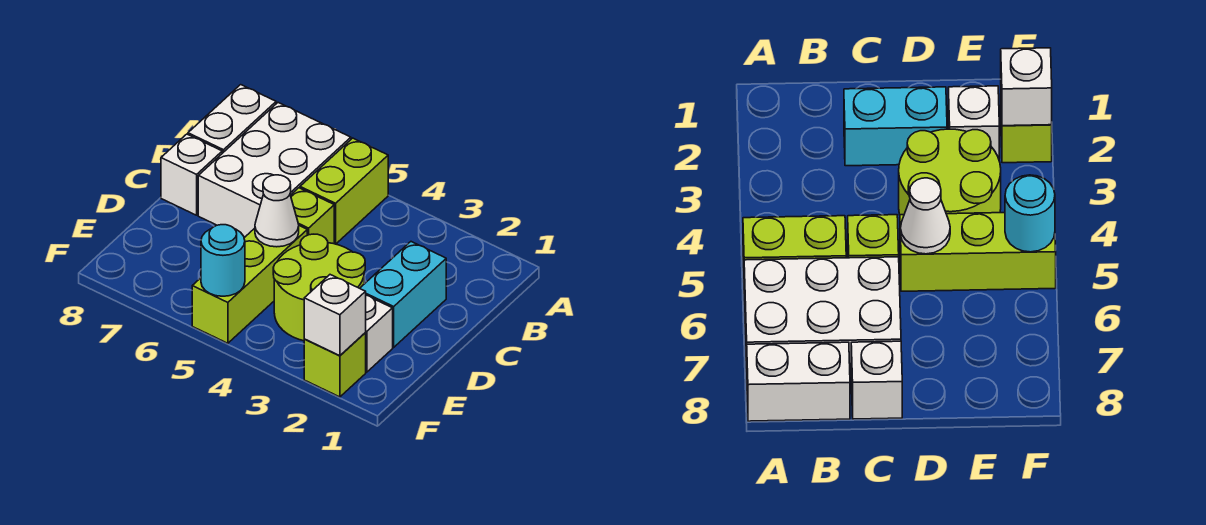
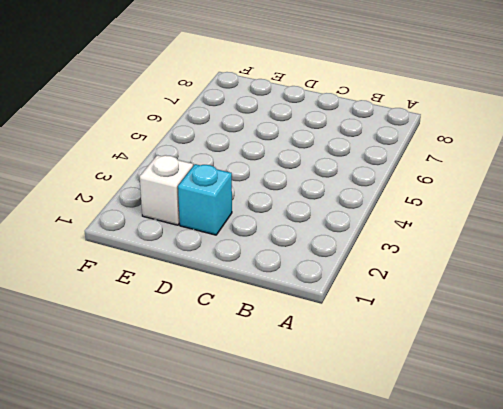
cyan 1x1 brick [178,164,232,235] -> cyan 1x2 brick [360,242,446,347]
none -> lime 1x2 brick [300,138,388,244]
none -> white 2x3 brick [198,103,351,238]
none -> white 1x2 brick [188,85,276,153]

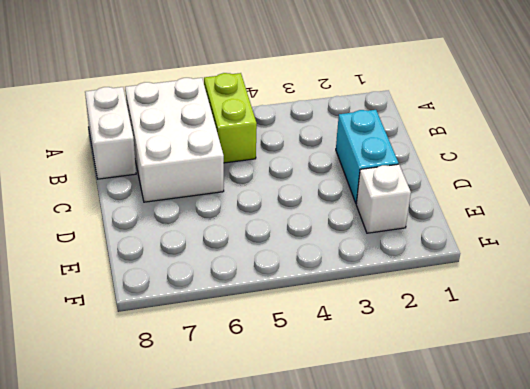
none -> lime 1x1 brick [290,188,334,244]
none -> white 1x1 brick [161,134,222,215]
none -> lime 2x2 round brick [273,234,365,341]

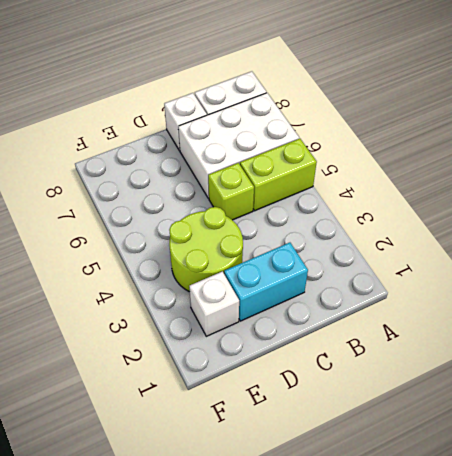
none -> lime 1x3 brick [192,226,307,343]
none -> lime 1x1 brick [304,333,366,397]
none -> white 1x1 cone [255,175,299,247]

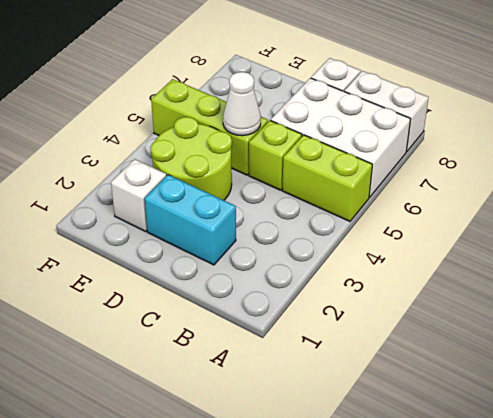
none -> lime 1x1 brick [304,333,366,397]
none -> white 1x1 brick [304,275,366,356]
none -> cyan 1x1 round brick [201,225,245,296]

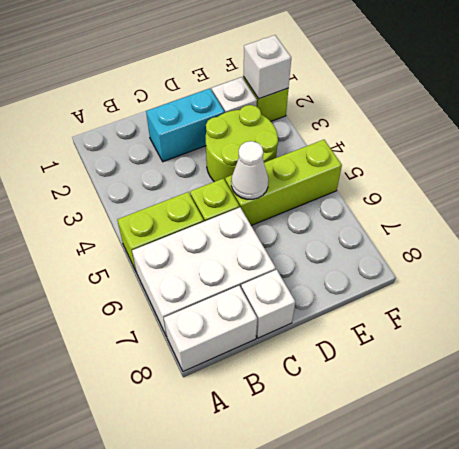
none -> cyan 1x1 round brick [201,225,245,296]

